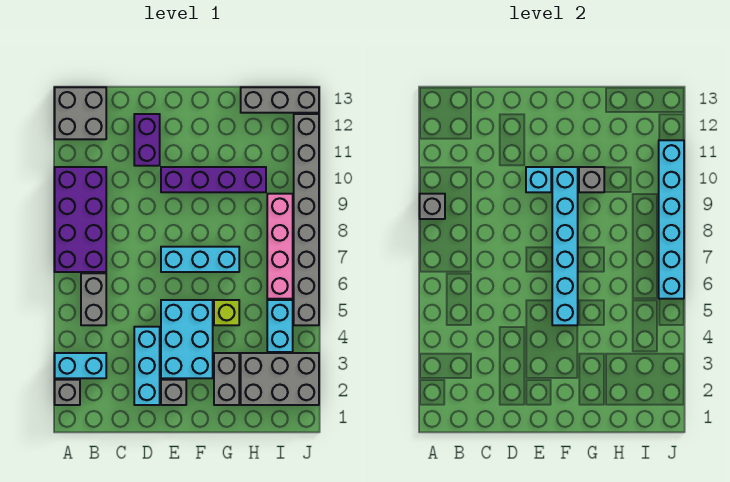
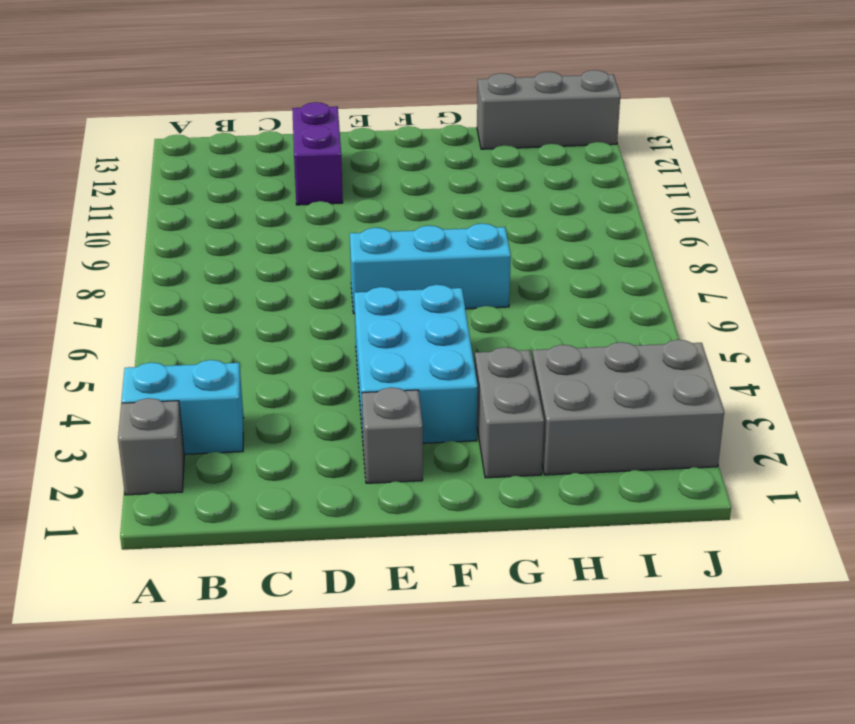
none -> purple 2x4 brick [55,167,106,272]
none -> grey 2x2 brick [55,87,106,139]
none -> grey 1x2 brick [81,273,106,325]

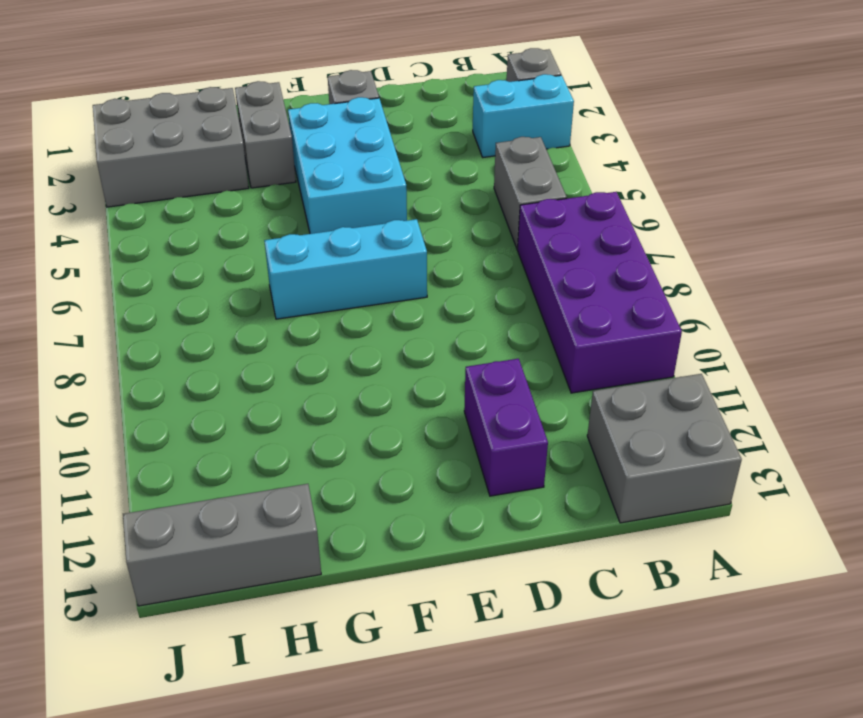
none -> cyan 1x3 brick [134,327,160,405]
none -> purple 1x4 brick [161,167,266,192]
none -> lime 1x1 brick [214,300,239,325]

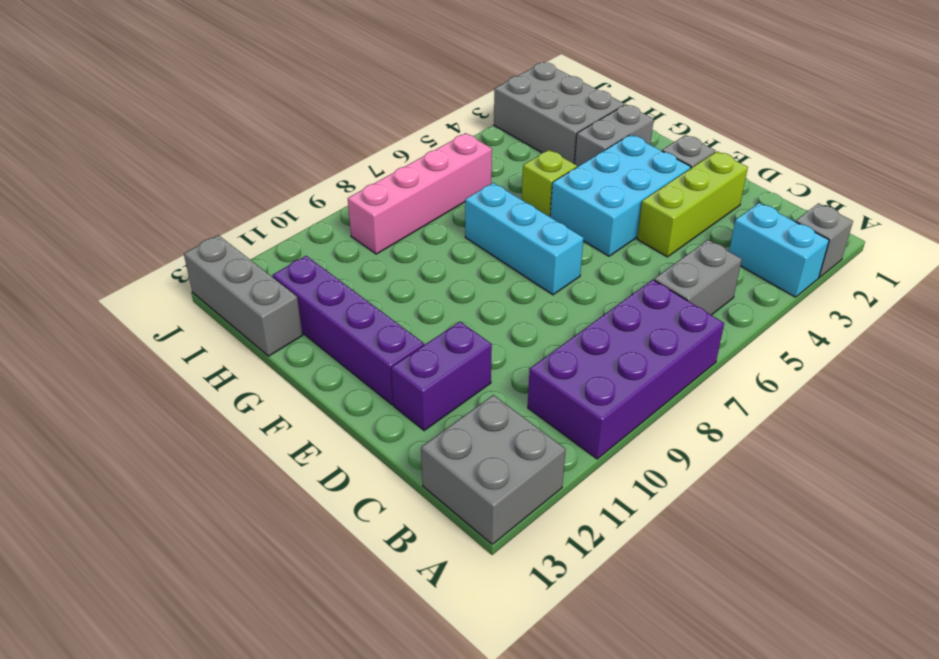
lime 1x3 brick [637,151,748,257] -> cyan 1x3 brick [134,327,160,405]
purple 1x4 brick [272,256,424,405] -> purple 1x4 brick moved to [161,167,266,192]
none -> cyan 1x2 brick [267,300,293,352]
none -> grey 1x8 brick [294,114,319,325]
none -> grey 1x1 brick [420,194,445,219]

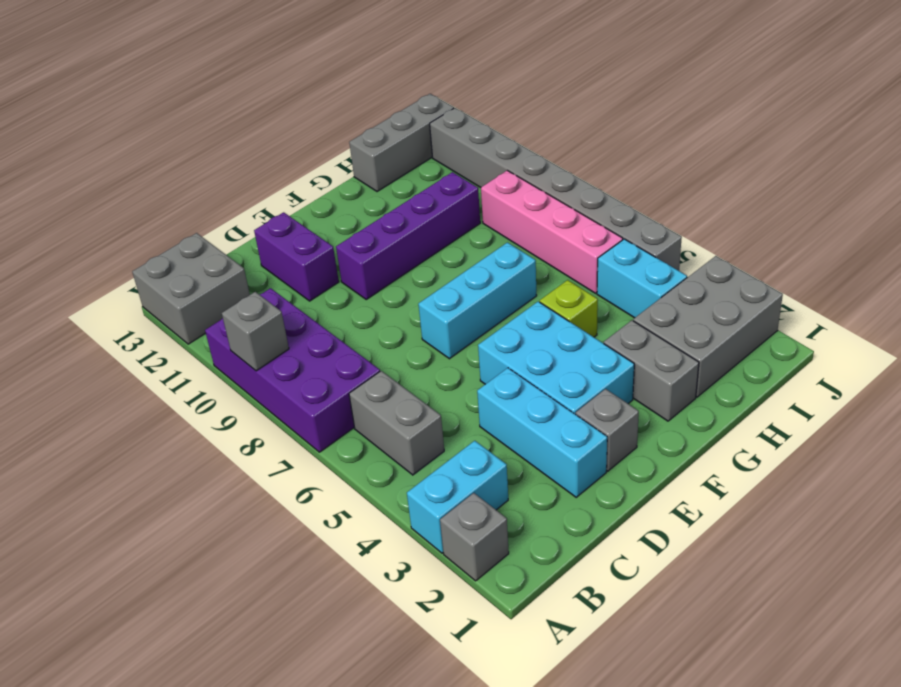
none -> cyan 1x1 brick [526,167,551,192]
none -> cyan 1x6 brick [552,167,578,325]
none -> grey 1x1 brick [579,167,604,192]

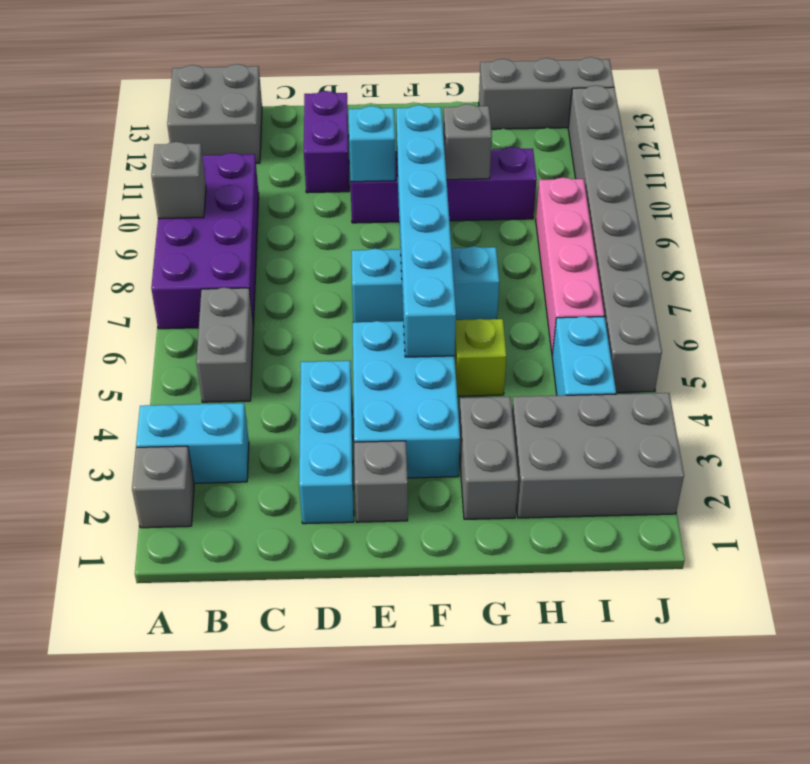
none -> cyan 1x6 brick [659,140,684,299]

